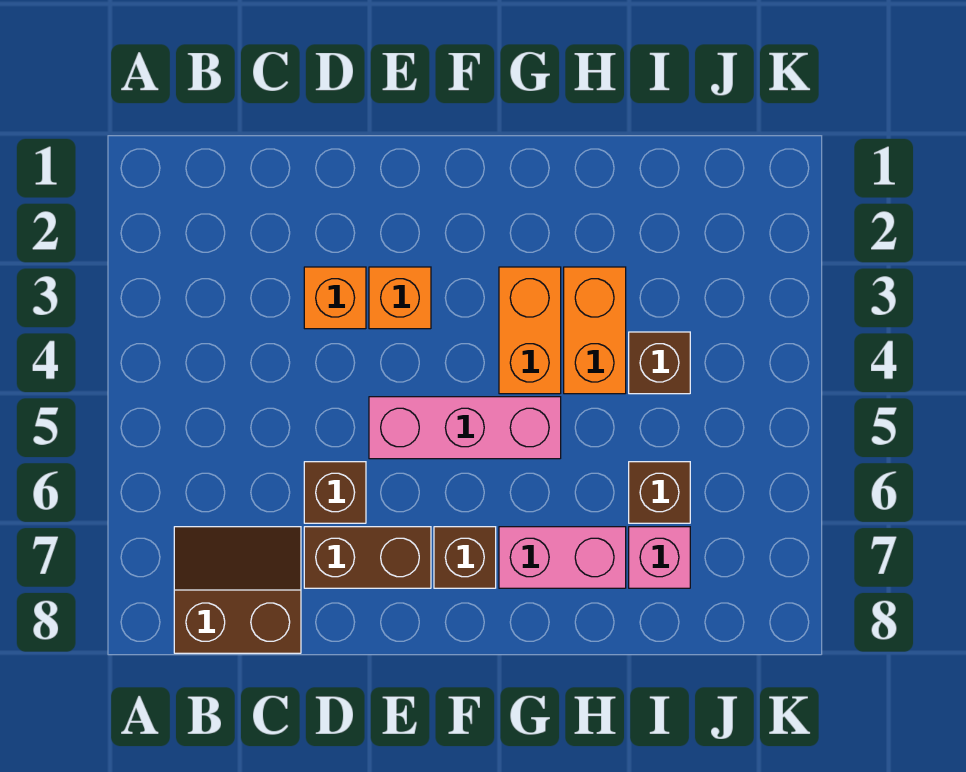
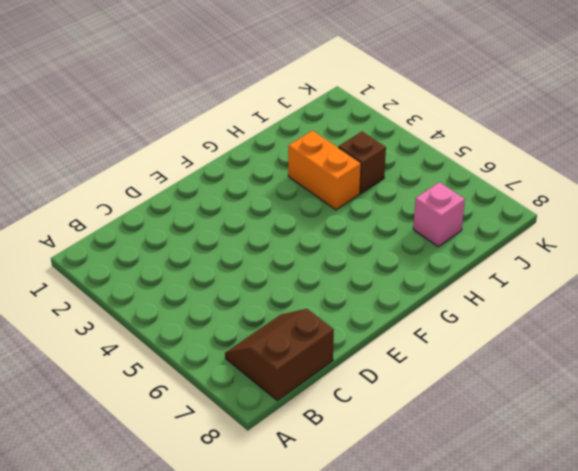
none -> orange 1x1 brick [304,267,366,329]
none -> brown 1x1 brick [304,462,366,523]
none -> brown 1x2 brick [304,527,431,588]

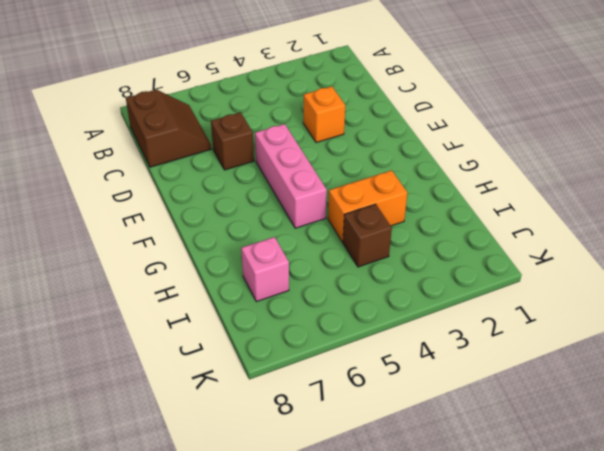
none -> brown 1x2 brick [304,527,431,588]
none -> orange 1x1 brick [369,267,431,329]
none -> brown 1x1 brick [434,527,496,588]

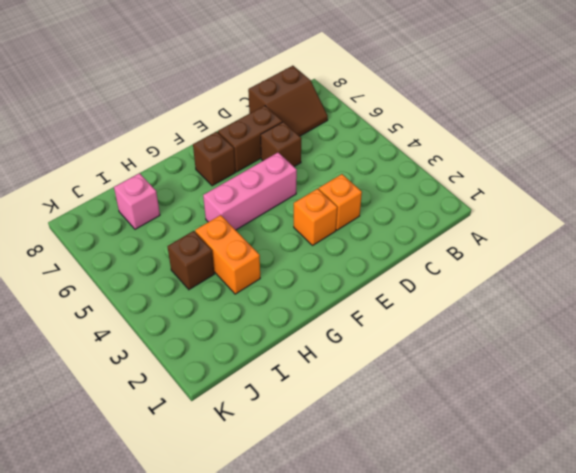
none -> orange 1x2 brick [499,267,561,394]
none -> pink 1x2 brick [499,527,626,588]
none -> brown 1x1 brick [629,462,690,523]

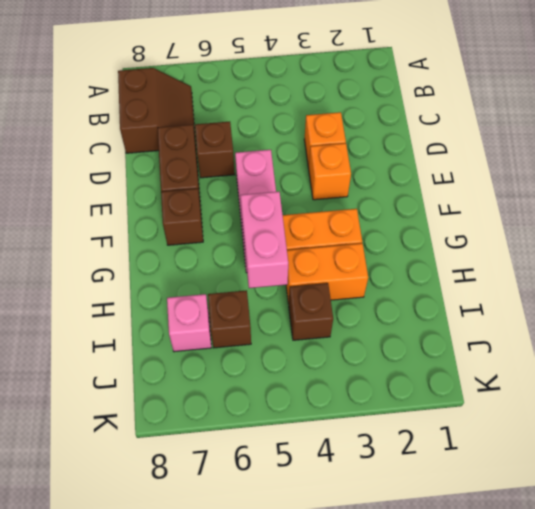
pink 1x2 brick [241,192,288,288] -> pink 1x2 brick moved to [499,527,626,588]

